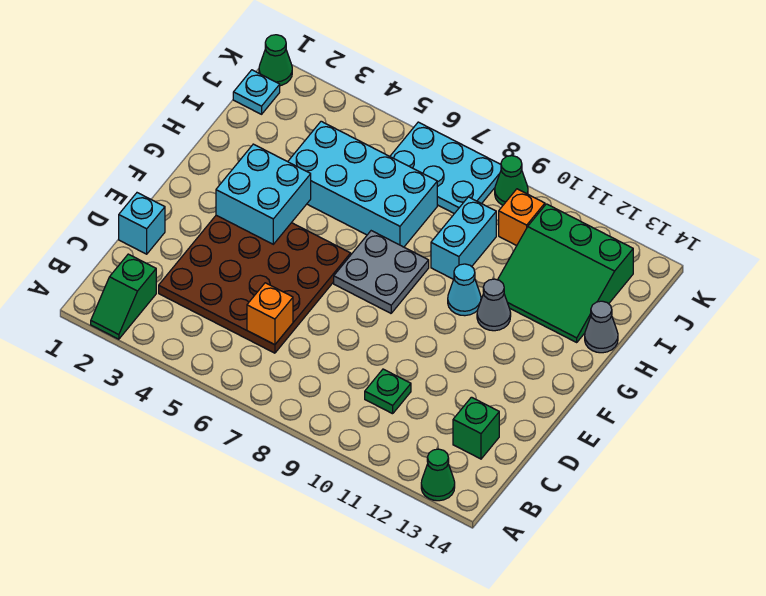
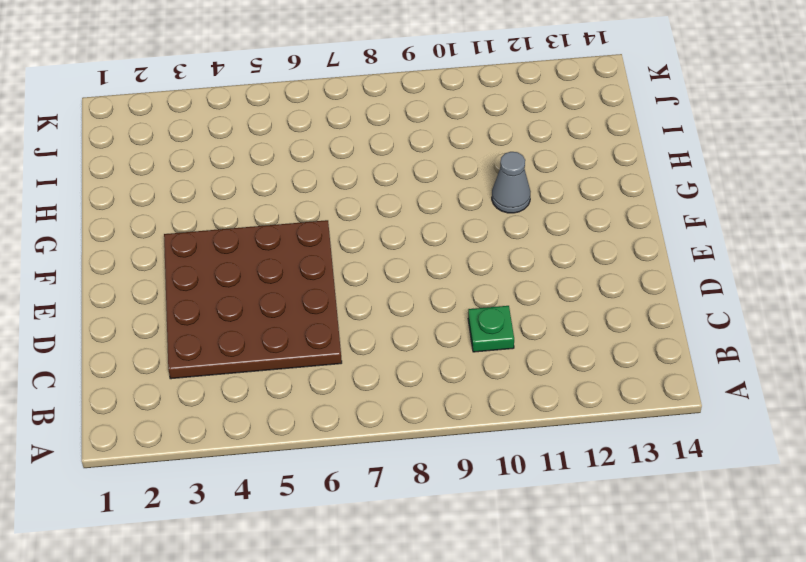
none -> green 1x2 slope [91,254,156,339]
none -> green 1x1 cone [421,449,455,501]
none -> green 1x1 brick [453,397,499,459]

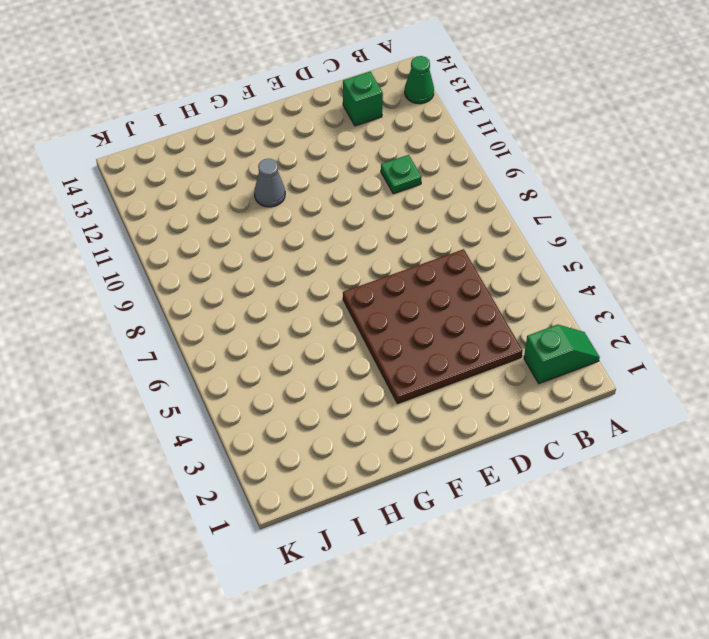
none -> cyan 1x1 brick [119,193,165,254]
none -> grey 2x2 plate [334,231,429,313]
none -> cyan 1x1 cone [448,264,481,316]

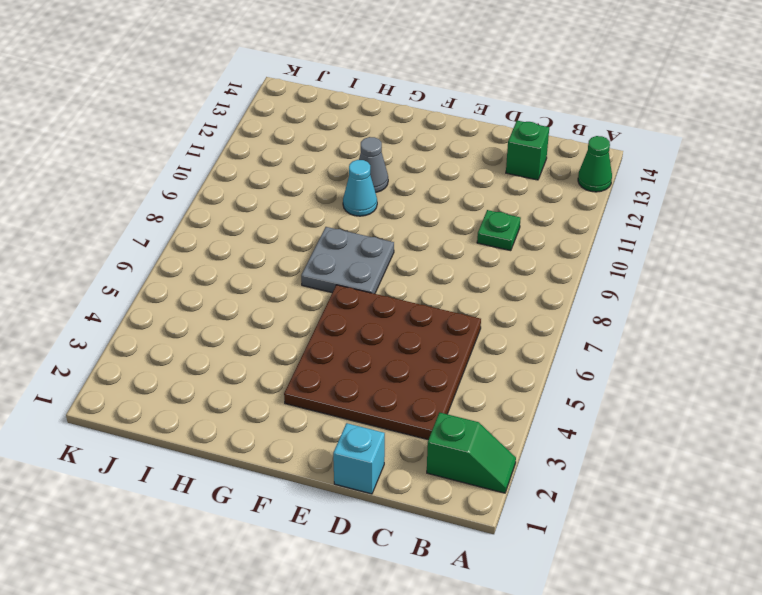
none -> cyan 2x4 brick [288,121,437,247]
none -> cyan 1x2 brick [431,197,496,279]
none -> green 3x3 slope [498,204,633,342]

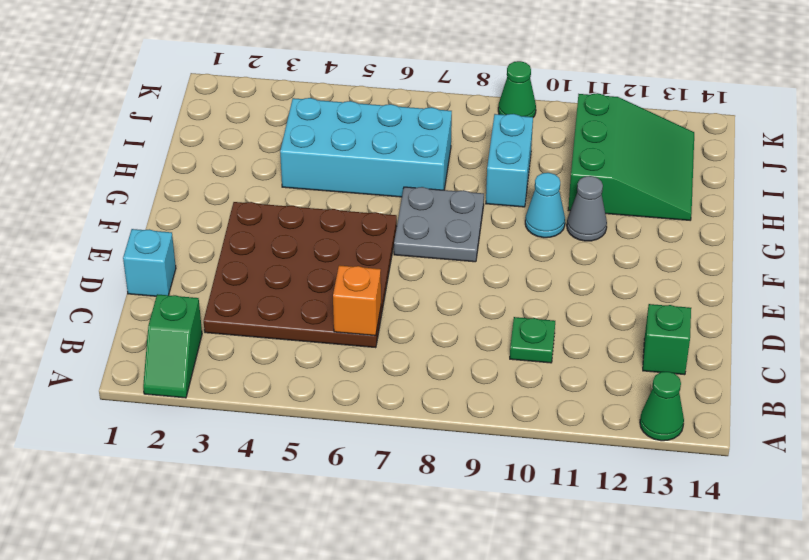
green 3x3 slope [568,93,694,220] -> green 3x3 slope turned to [498,204,633,342]
none -> grey 1x1 cone [585,301,618,353]
none -> cyan 1x1 plate [233,70,280,114]
none -> cyan 2x3 plate [390,122,501,214]

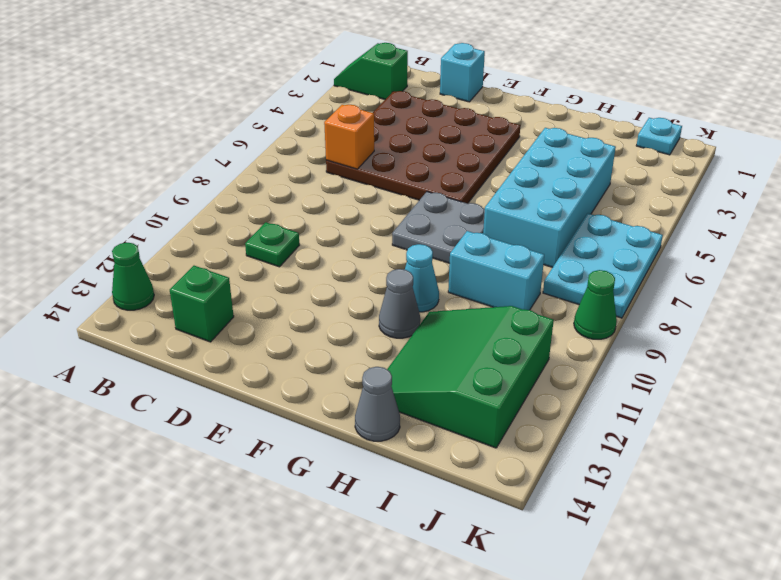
none -> orange 1x1 brick [499,189,545,246]
none -> green 1x1 cone [259,35,292,86]
none -> cyan 2x2 brick [216,144,311,244]

